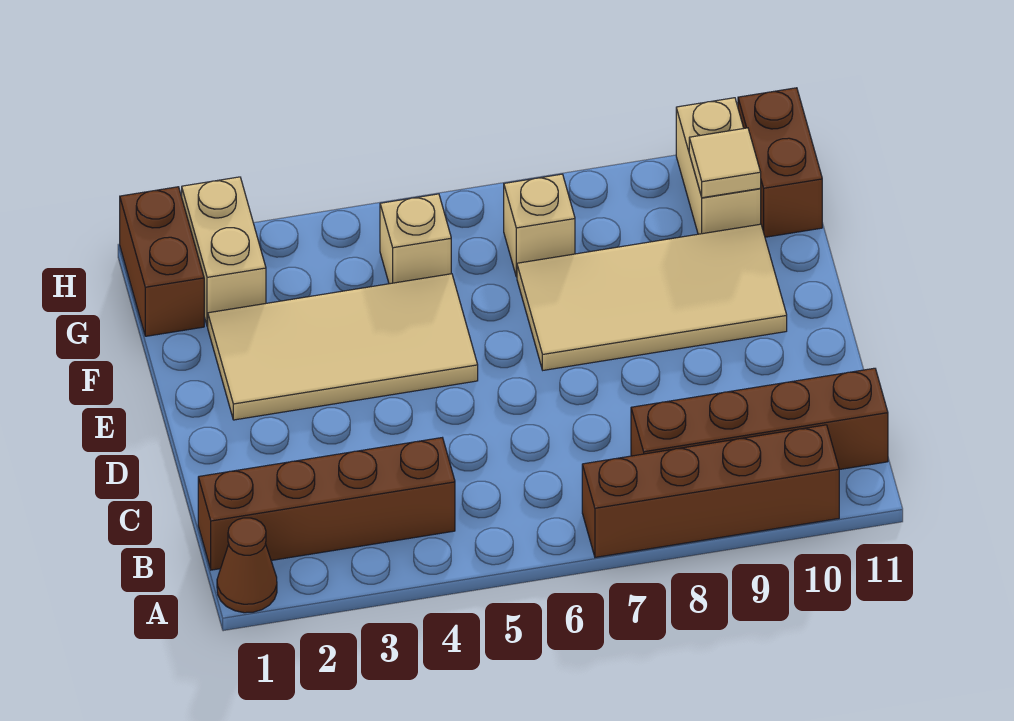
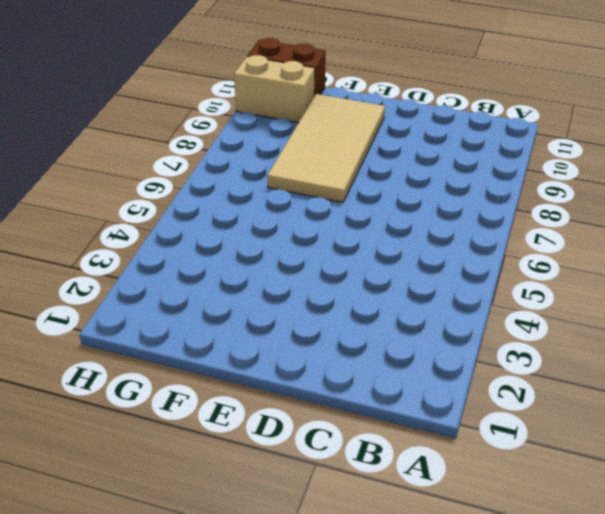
none -> brown 1x1 cone [217,518,277,613]
none -> brown 1x4 brick [582,425,839,557]
none -> brown 1x4 brick [198,438,455,570]

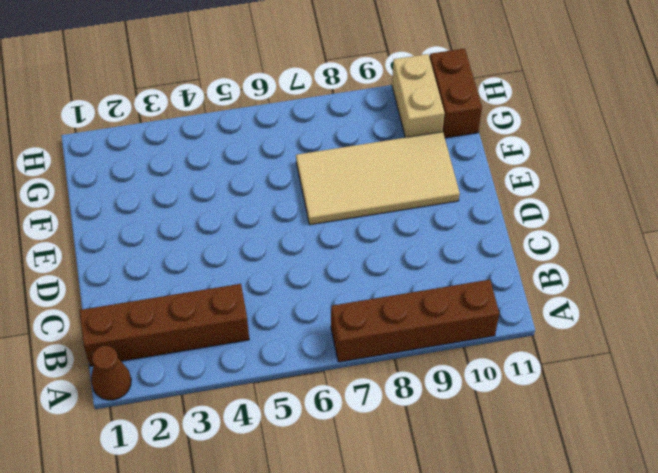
none -> brown 1x4 brick [631,368,888,470]
none -> tan 2x4 tile [208,274,478,420]
none -> brown 1x2 brick [120,187,204,336]

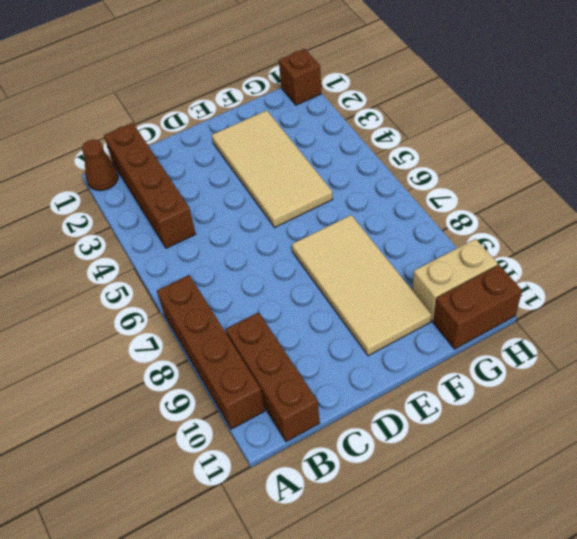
brown 1x3 brick [226,312,320,442] -> brown 1x4 brick [631,368,888,470]
brown 1x1 brick [279,49,321,105] -> brown 1x2 brick [120,187,204,336]
none -> tan 1x2 brick [182,177,266,327]
none -> tan 1x1 brick [380,194,451,284]
none -> tan 1x1 brick [504,174,575,277]

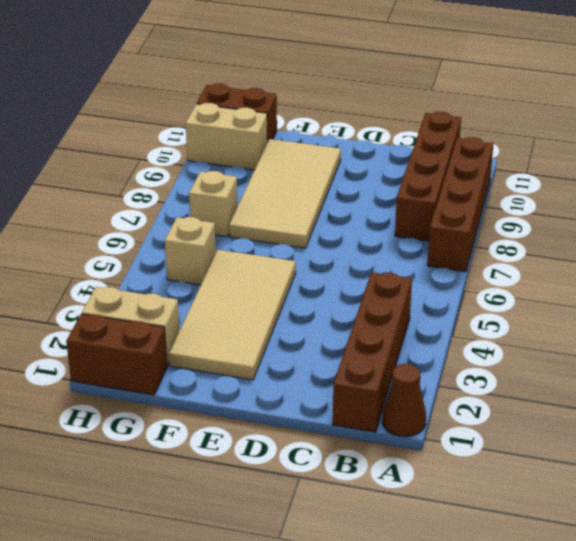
none -> tan 1x1 tile [689,128,761,198]

